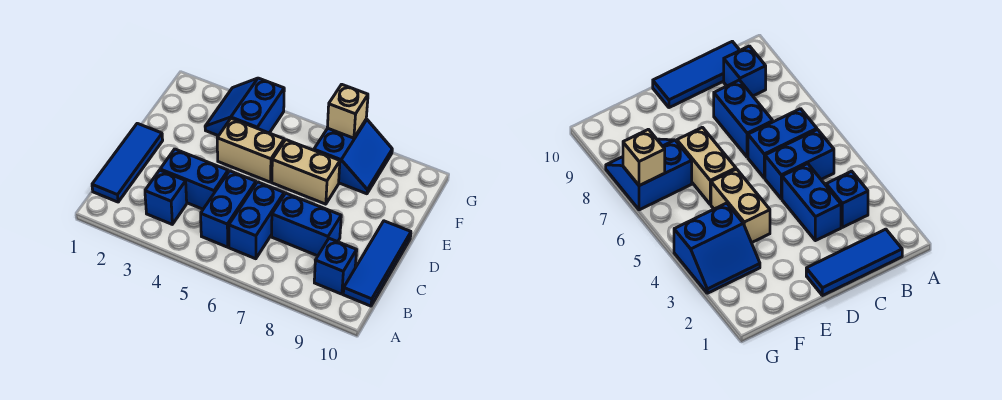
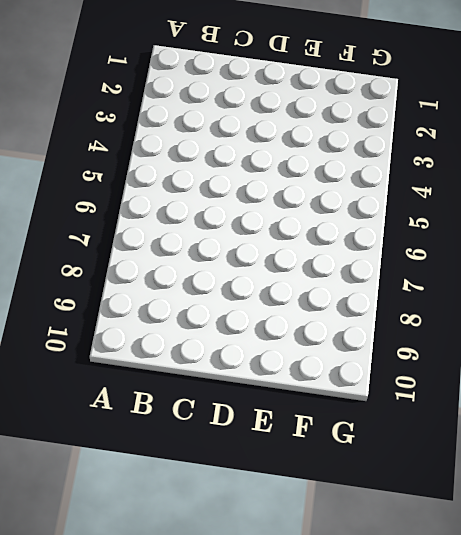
none -> blue 1x3 tile [92,123,163,202]
none -> blue 1x1 brick [145,170,187,224]
none -> blue 1x2 brick [201,171,256,247]

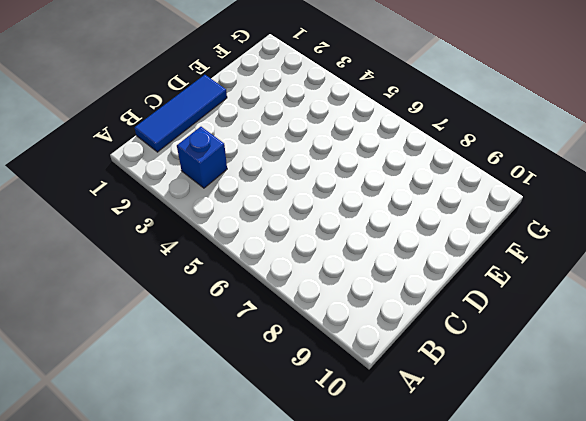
none -> blue 1x2 brick [201,171,256,247]
none -> blue 1x2 brick [229,182,284,259]
none -> blue 1x1 brick [314,238,357,294]

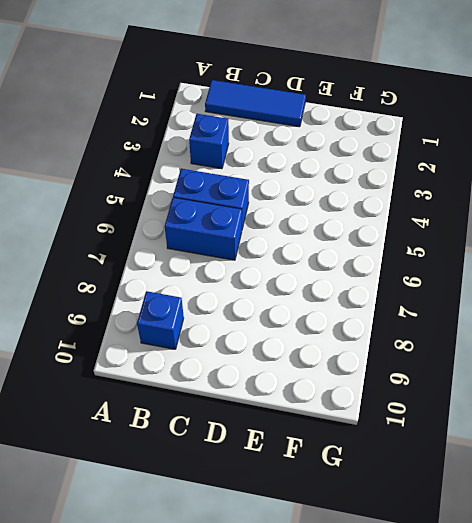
none -> blue 1x3 tile [343,221,411,306]
none -> blue 1x2 brick [160,149,228,209]
none -> blue 1x2 brick [272,193,341,256]

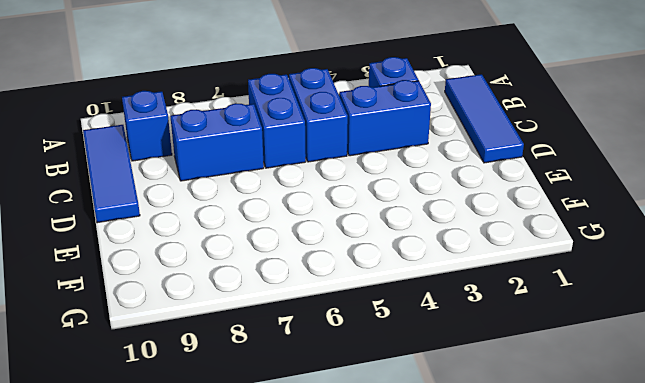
none -> tan 1x2 brick [217,118,284,182]
none -> tan 1x2 brick [272,140,340,204]
none -> blue 2x2 slope [205,78,284,136]

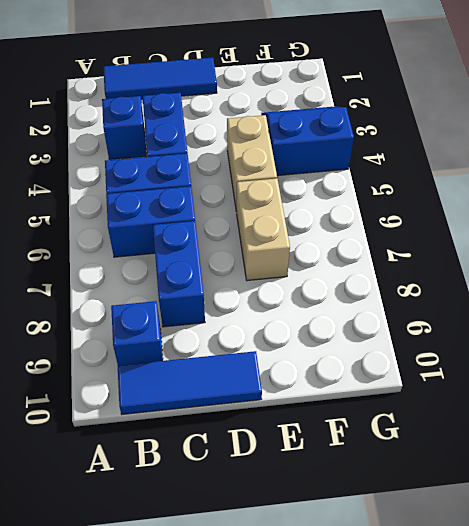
none -> blue 2x2 slope [314,119,392,194]
none -> tan 1x1 brick [327,84,368,138]

